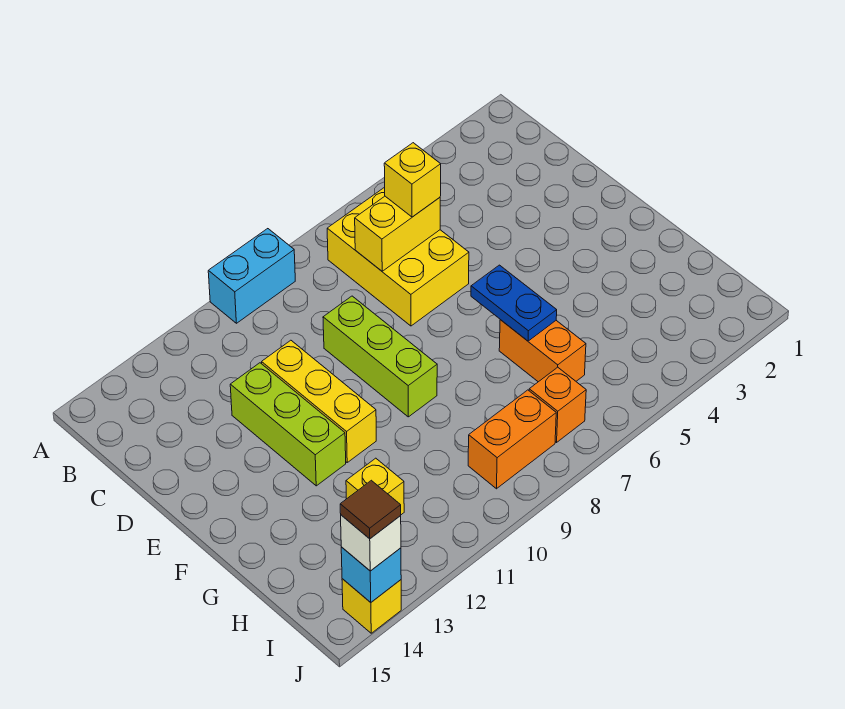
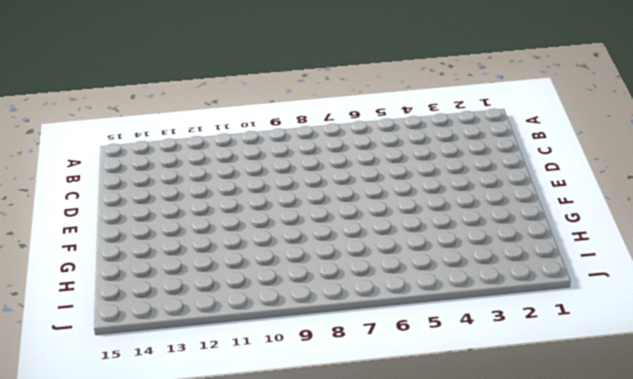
none -> cyan 1x2 brick [208,229,295,323]
none -> yellow 2x3 brick [327,187,469,326]
none -> lime 1x3 brick [323,296,437,417]

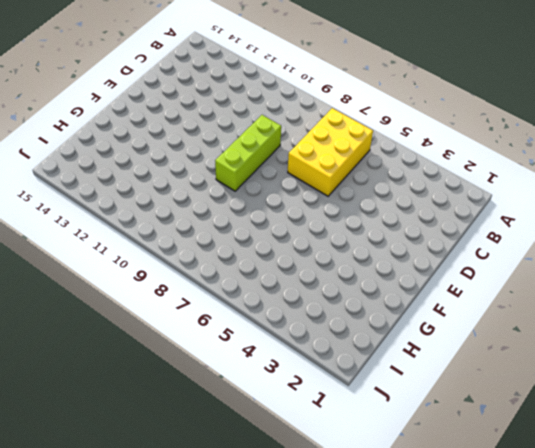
none -> cyan 1x2 brick [208,229,295,323]
none -> yellow 1x3 brick [262,340,376,462]
none -> lime 1x3 brick [230,363,346,486]

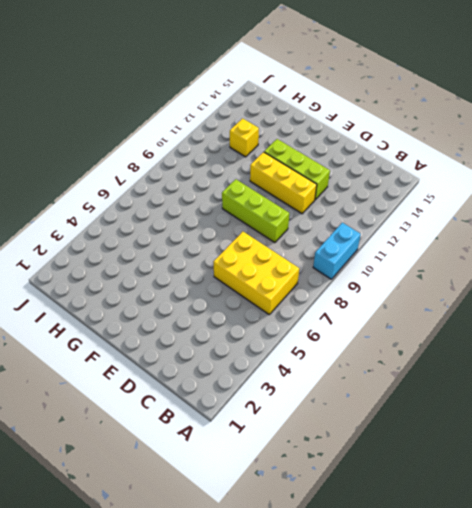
none -> orange 1x2 brick [499,320,586,382]
none -> orange 1x1 brick [529,367,586,442]
none -> orange 1x2 brick [468,390,556,489]

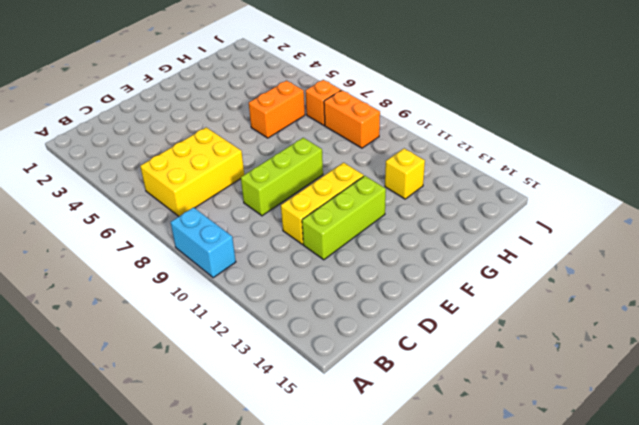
none -> yellow 1x1 brick [342,579,401,633]
none -> yellow 1x2 brick [355,196,440,271]
none -> blue 1x2 plate [471,265,557,341]

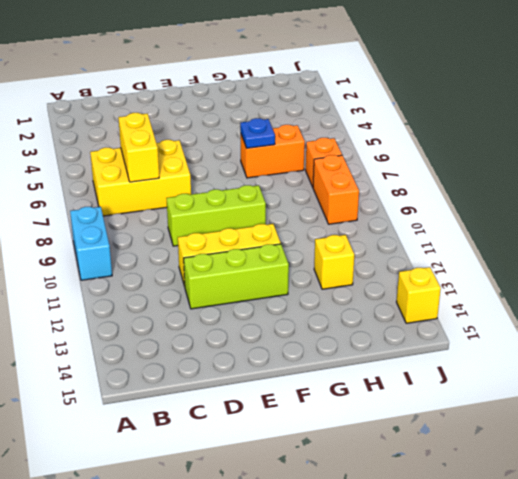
blue 1x1 plate [240,118,275,148] -> blue 1x2 plate [471,265,557,341]
none -> cyan 1x1 brick [341,547,401,602]
none -> yellow 1x1 brick [384,143,441,217]
none -> white 1x1 brick [341,515,401,571]

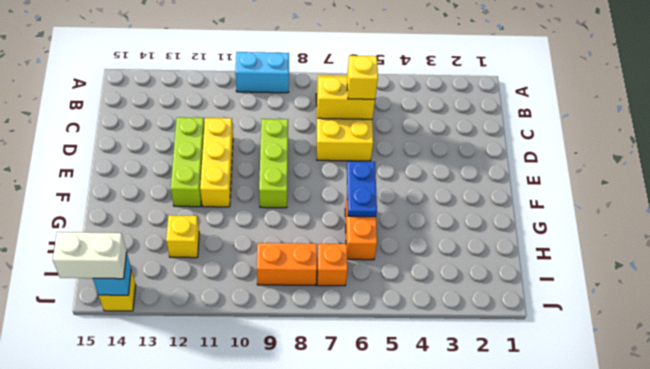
white 1x2 brick [53,232,127,279] -> white 1x1 brick [341,515,401,571]
none -> brown 1x1 tile [340,480,401,539]

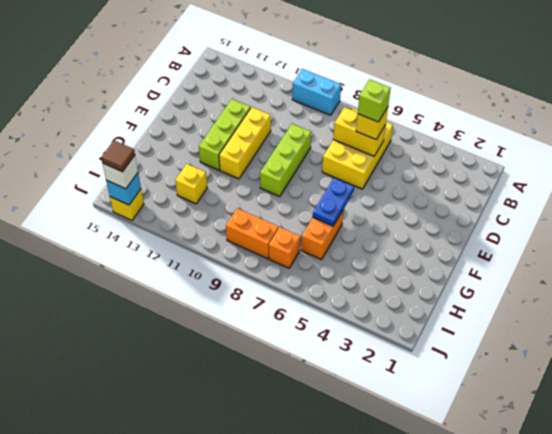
lime 1x1 brick [358,79,391,122] -> none

